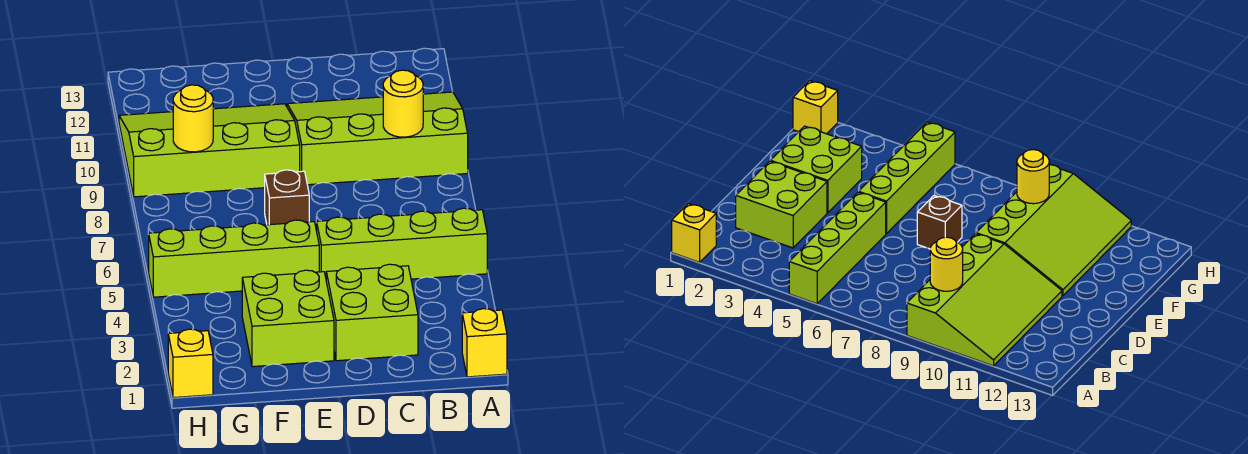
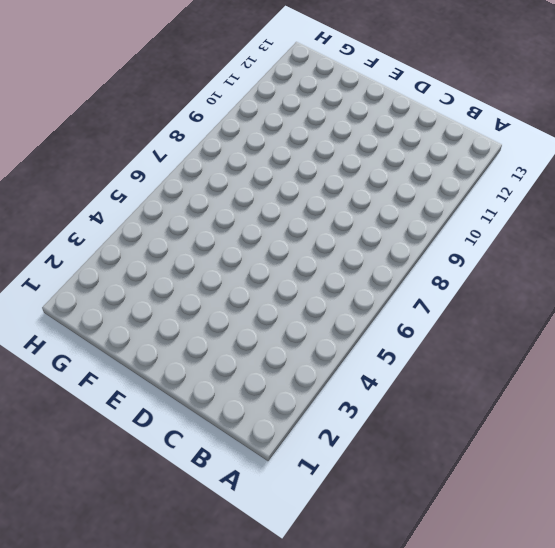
none -> yellow 1x1 brick [462,309,507,377]
none -> lime 1x4 brick [317,208,487,279]

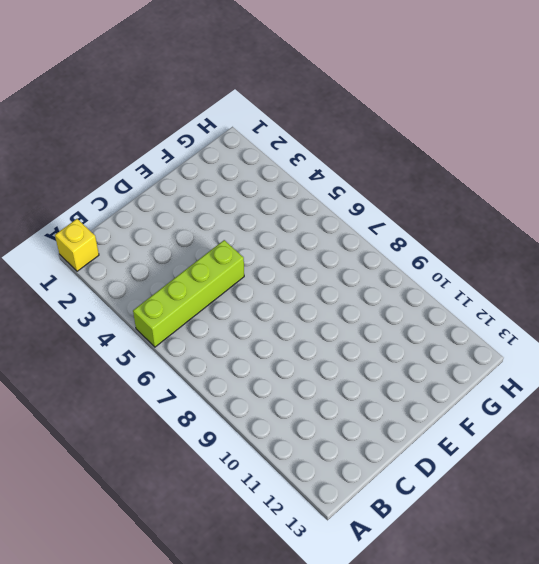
none -> lime 3x4 slope [287,92,468,185]
none -> lime 2x2 brick [326,264,418,361]

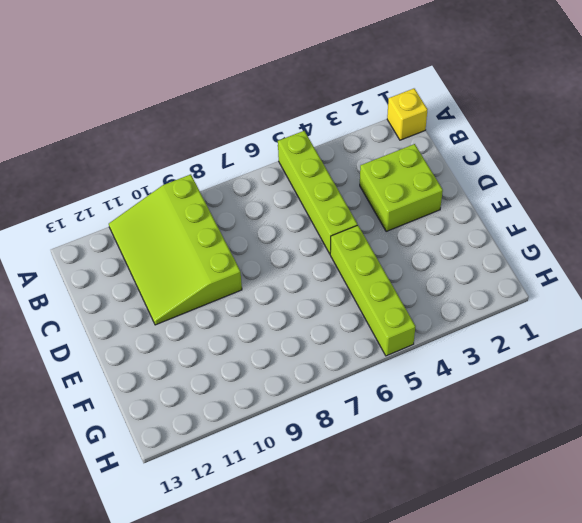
none -> lime 2x2 brick [242,270,334,367]
none -> brown 1x1 brick [265,170,309,225]

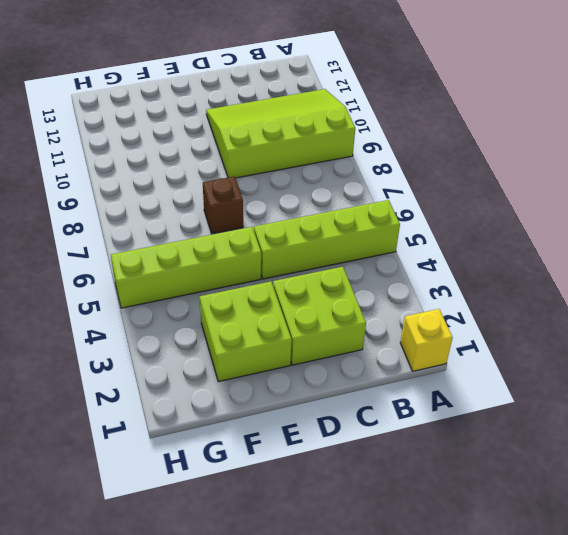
none -> lime 3x4 slope [119,104,300,197]
none -> yellow 1x1 brick [168,329,213,398]

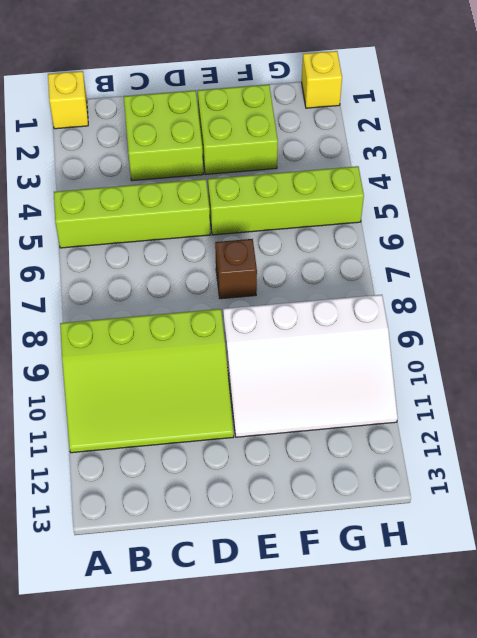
white 3x4 slope [223,295,398,437] -> lime 3x4 slope [119,104,300,197]
none -> yellow 1x1 round brick [383,70,423,137]
none -> yellow 1x1 round brick [173,85,213,152]

